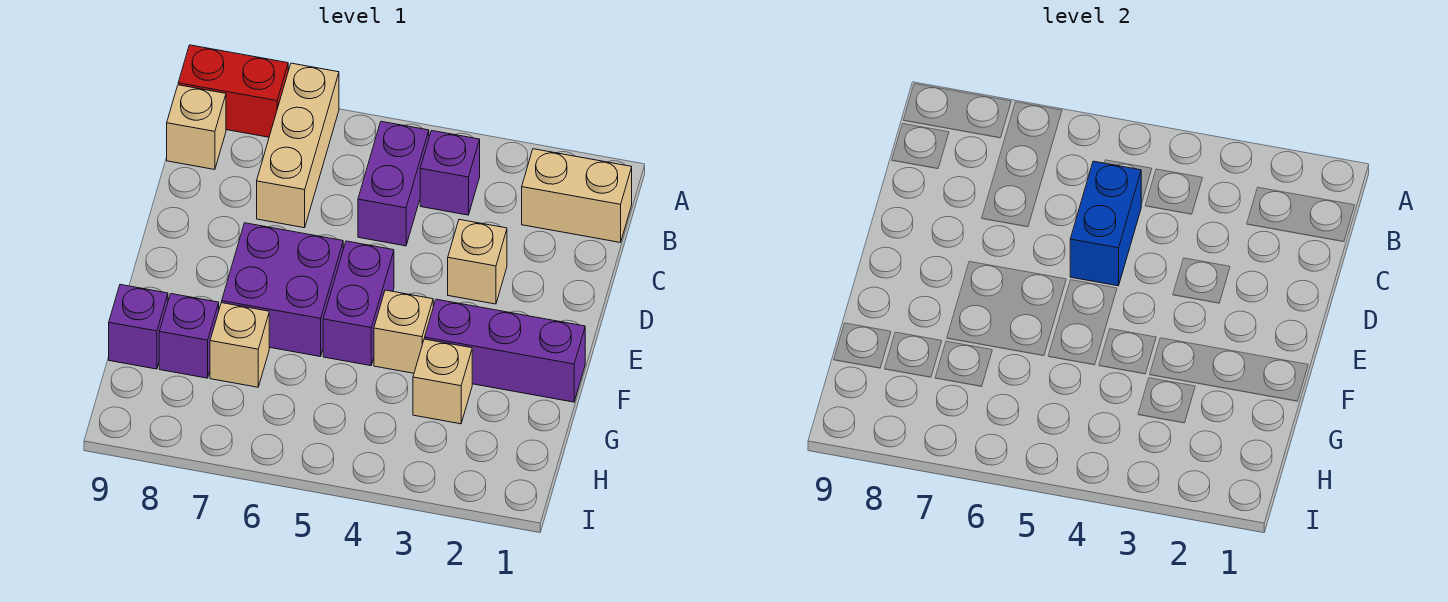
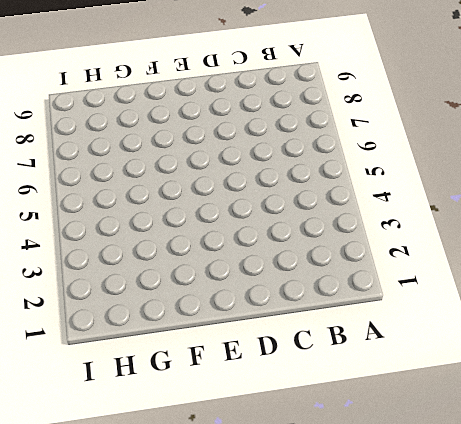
none -> tan 1x3 brick [257,63,339,228]
none -> red 1x2 brick [178,45,288,137]
none -> tan 1x2 brick [522,149,632,242]

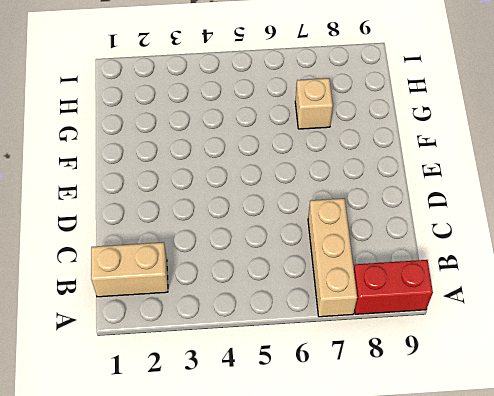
none -> purple 1x1 brick [420,131,480,215]
none -> purple 1x2 brick [358,121,429,246]
none -> tan 1x1 brick [167,85,226,170]

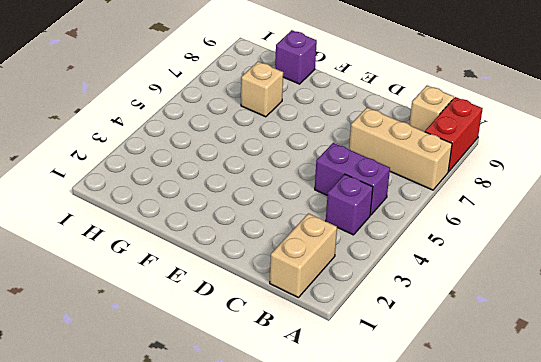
none -> tan 1x1 brick [448,220,507,304]
none -> purple 1x2 brick [323,241,394,366]
none -> purple 2x2 brick [222,223,343,357]

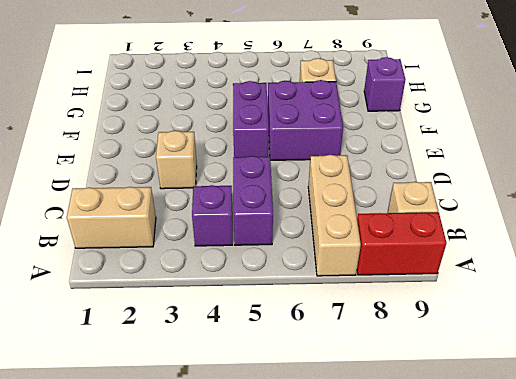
none -> purple 1x3 brick [425,299,585,402]
none -> tan 1x1 brick [374,290,433,373]
none -> tan 1x1 brick [413,339,472,424]

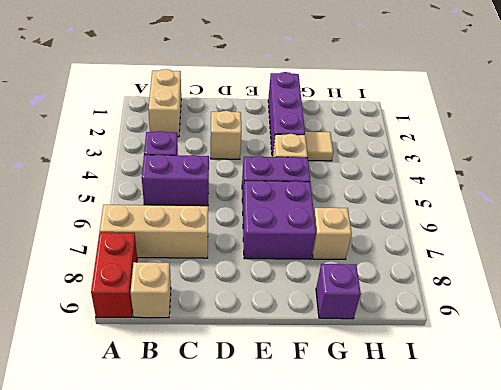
tan 1x1 tile [305,132,333,161] -> tan 1x1 brick [413,339,472,424]
none -> purple 1x1 brick [159,294,219,378]
none -> blue 1x2 brick [1070,161,1141,286]

